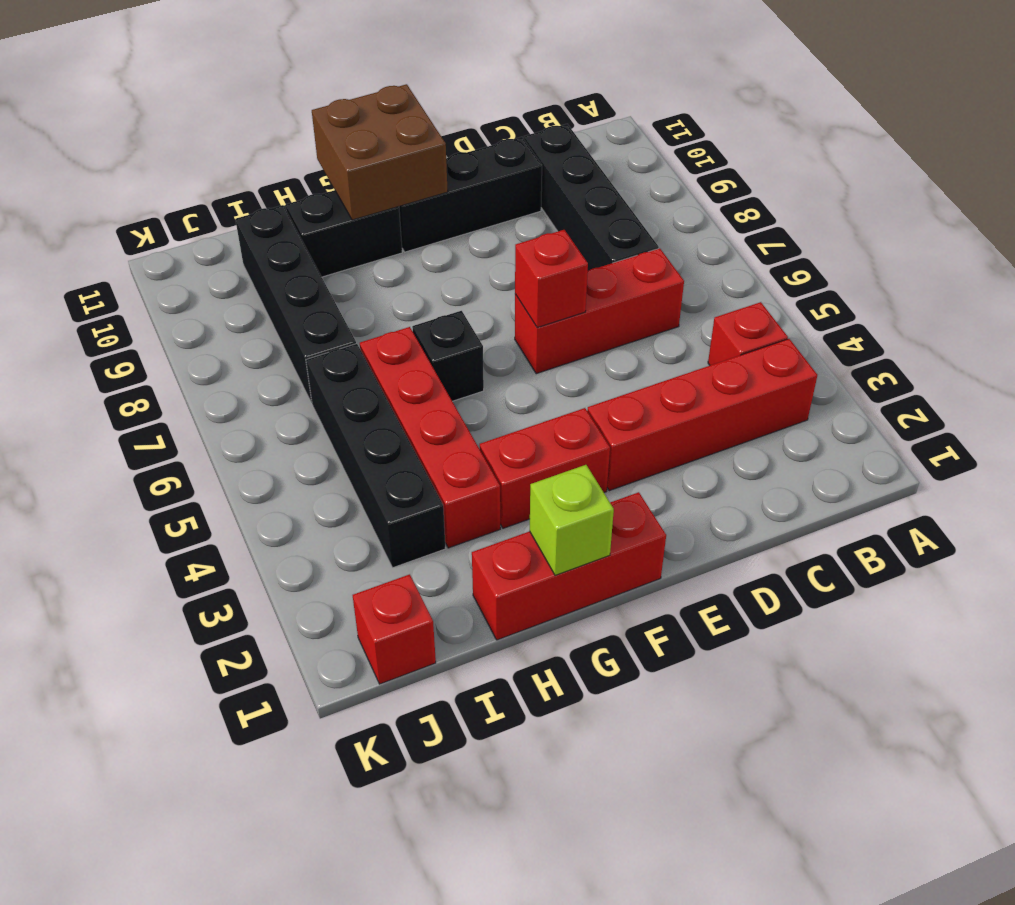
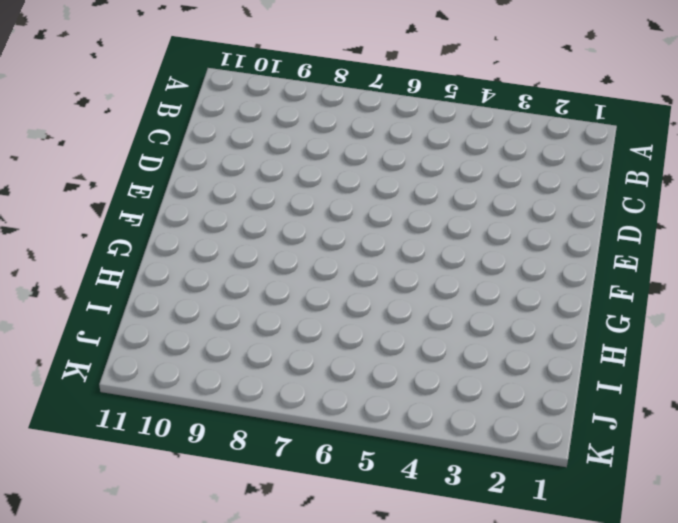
none -> red 1x4 brick [587,339,817,491]
none -> red 1x1 brick [708,302,788,365]
none -> red 1x3 brick [515,248,684,374]

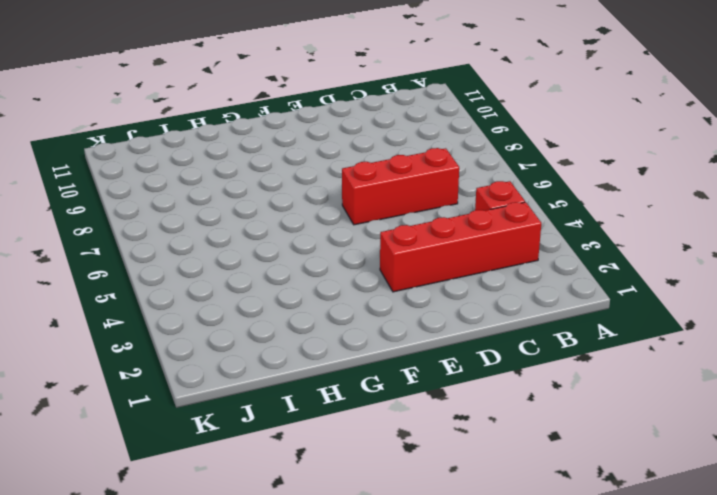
none -> black 1x4 brick [524,124,659,271]
none -> black 1x3 brick [399,137,542,252]
none -> red 1x3 brick [472,492,666,640]

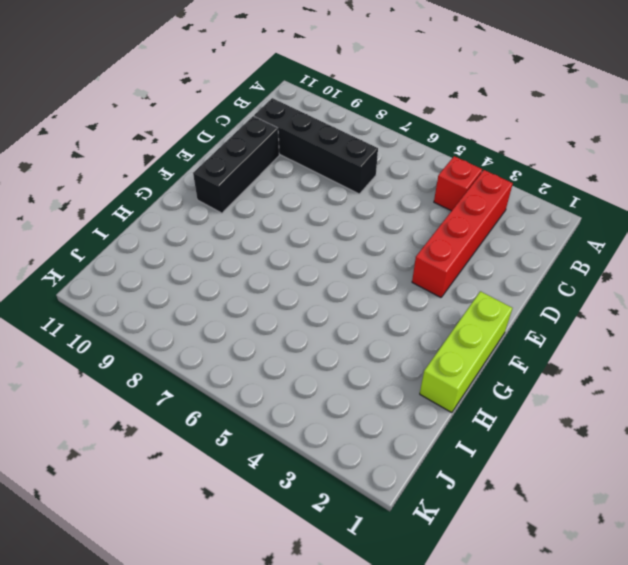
lime 1x3 brick [420,291,512,413] -> red 1x3 brick [472,492,666,640]
none -> red 1x3 brick [515,248,684,374]
none -> red 1x2 brick [480,408,610,528]
none -> black 1x1 brick [412,311,484,401]

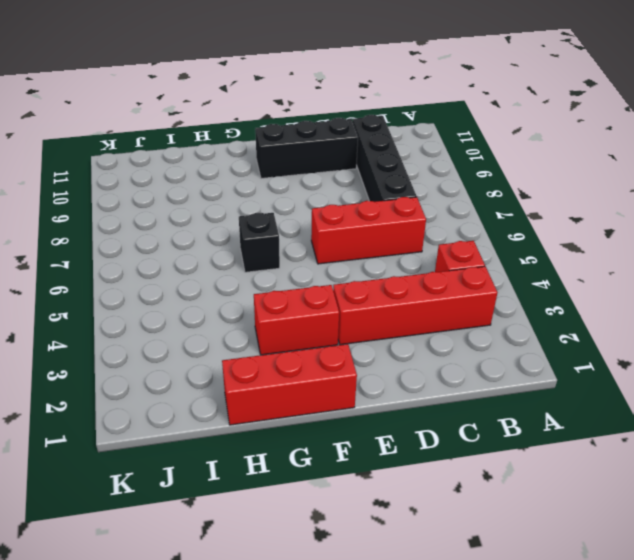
none -> black 1x2 brick [286,190,402,277]
none -> red 1x4 brick [360,327,500,548]
none -> black 1x4 brick [306,343,446,568]

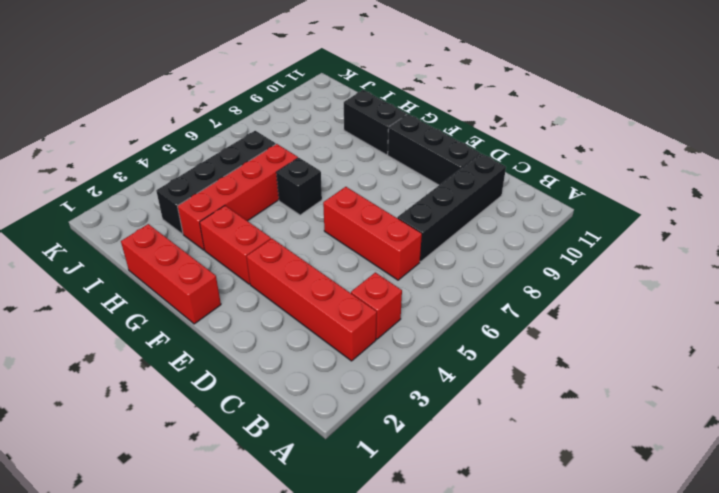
none -> black 1x4 brick [235,205,356,403]
none -> red 1x1 brick [353,574,436,684]
none -> red 1x1 brick [515,230,588,328]

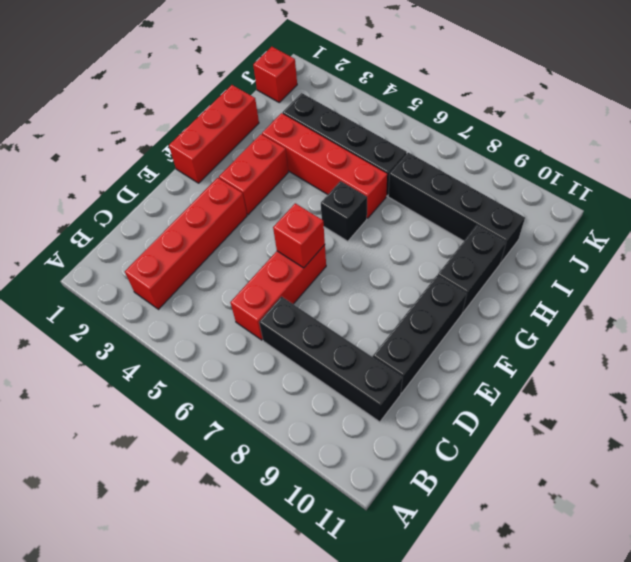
none -> red 1x1 brick [708,302,788,365]
none -> brown 2x2 brick [312,84,448,220]
none -> lime 1x1 brick [530,465,614,575]

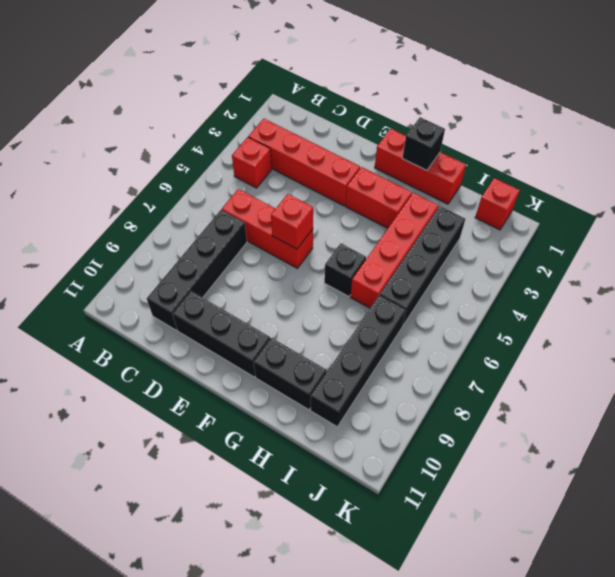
black 1x1 brick [402,117,445,170] -> lime 1x1 brick [530,465,614,575]
none -> brown 2x2 brick [312,84,448,220]

